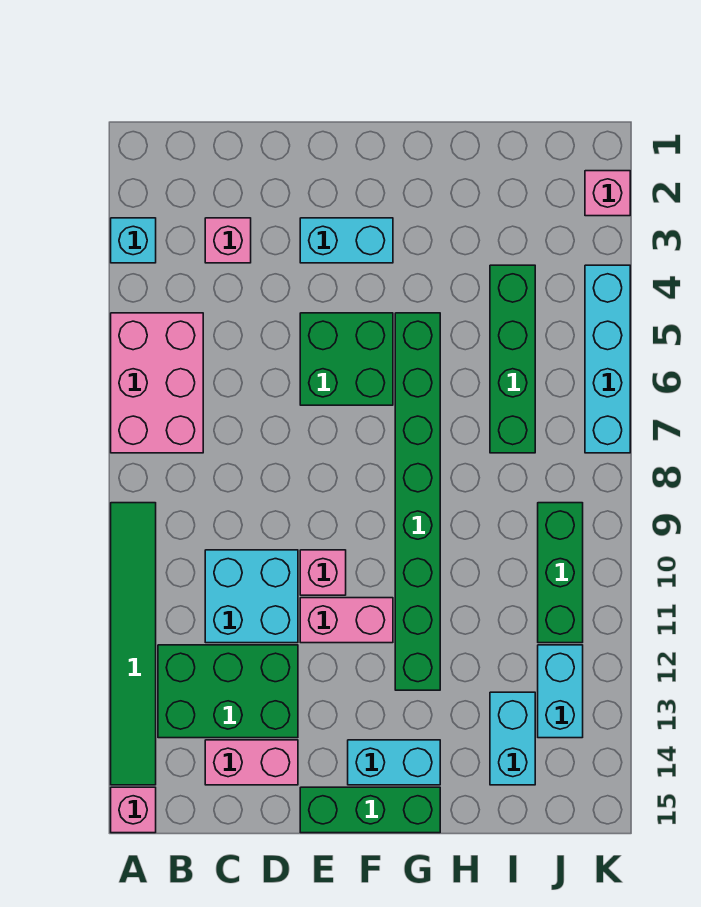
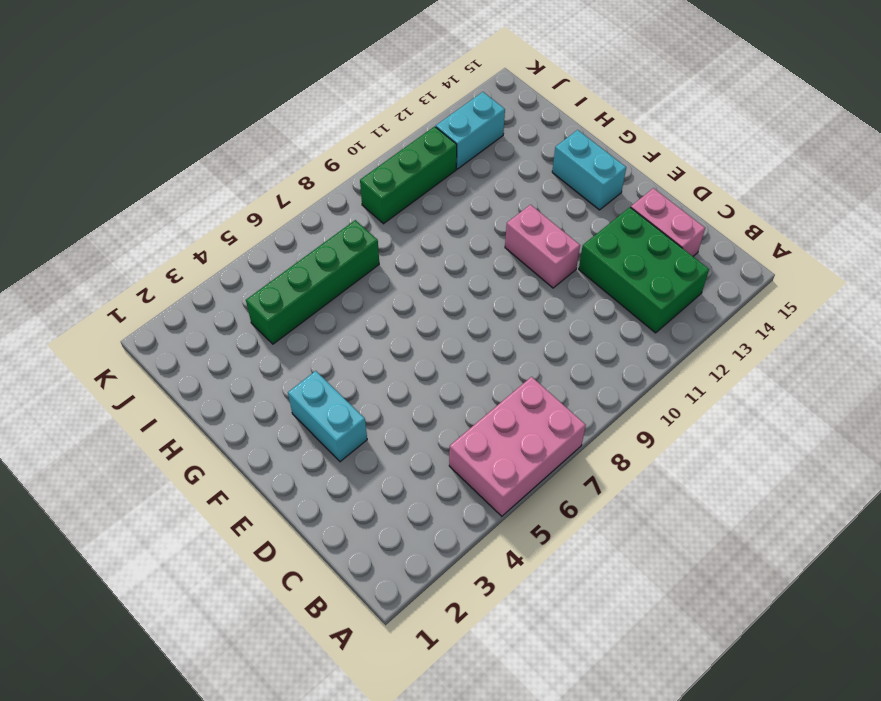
none -> cyan 1x1 brick [111,218,156,263]
none -> green 1x6 tile [111,503,156,785]
none -> pink 1x1 brick [111,787,156,833]

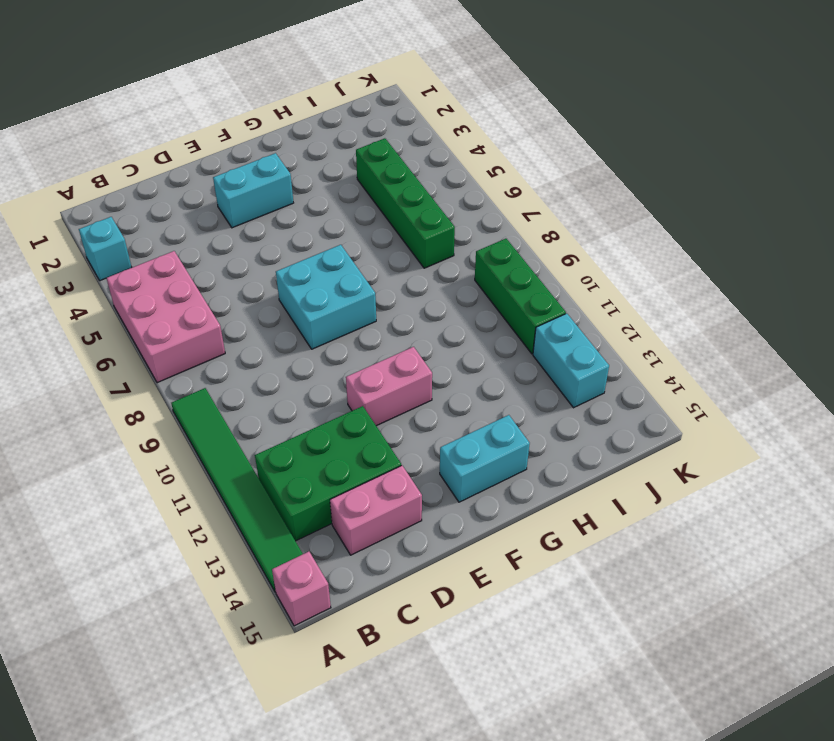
cyan 2x2 brick [276,245,376,349] -> cyan 2x2 brick moved to [205,550,298,643]
none -> pink 1x1 brick [205,218,251,263]
none -> green 2x2 brick [300,313,393,405]
none -> pink 1x1 brick [300,550,346,595]

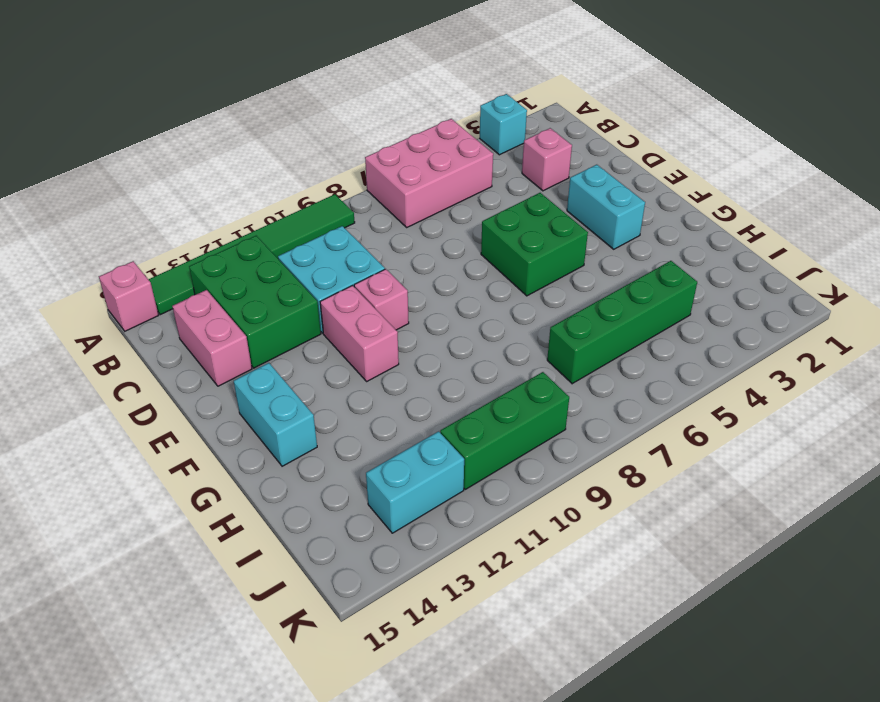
none -> green 1x3 brick [300,787,440,833]
none -> green 1x8 brick [395,313,440,690]
none -> cyan 1x2 brick [490,692,535,785]

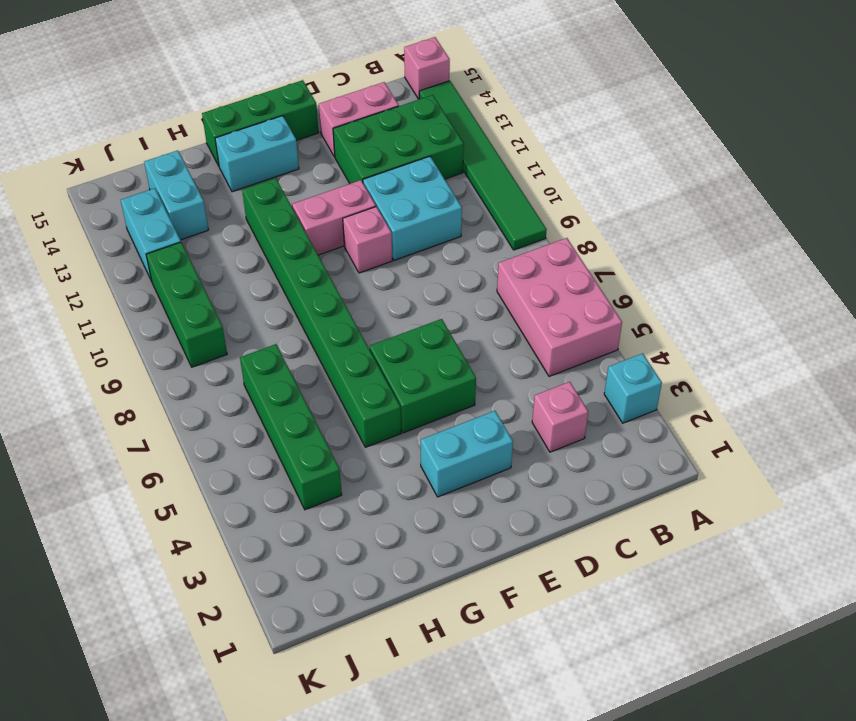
none -> pink 1x1 brick [585,171,630,216]
none -> cyan 1x4 brick [585,265,630,453]

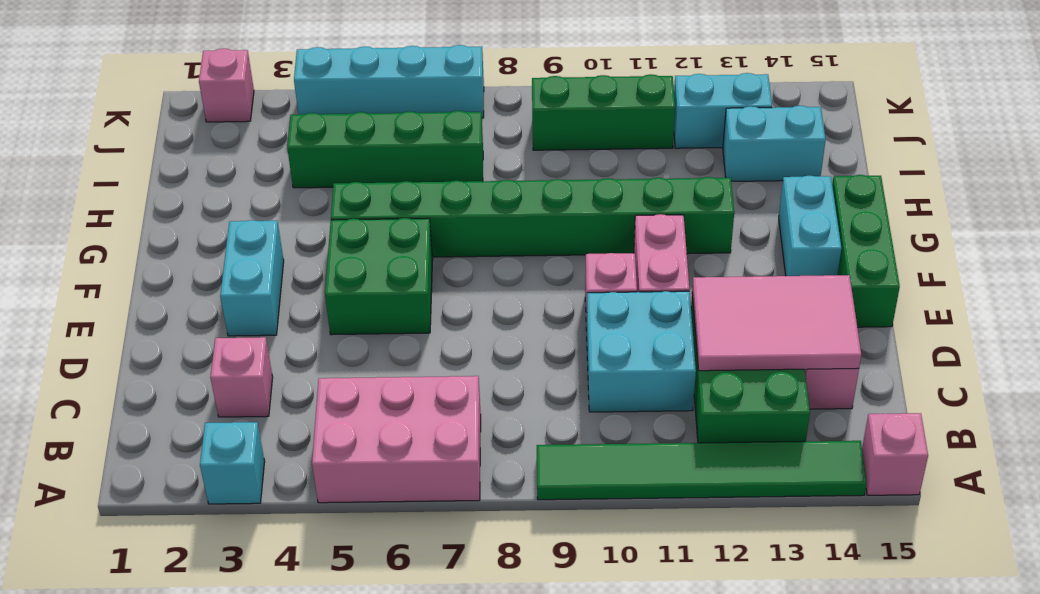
pink 2x3 tile [692,275,861,371] -> none

